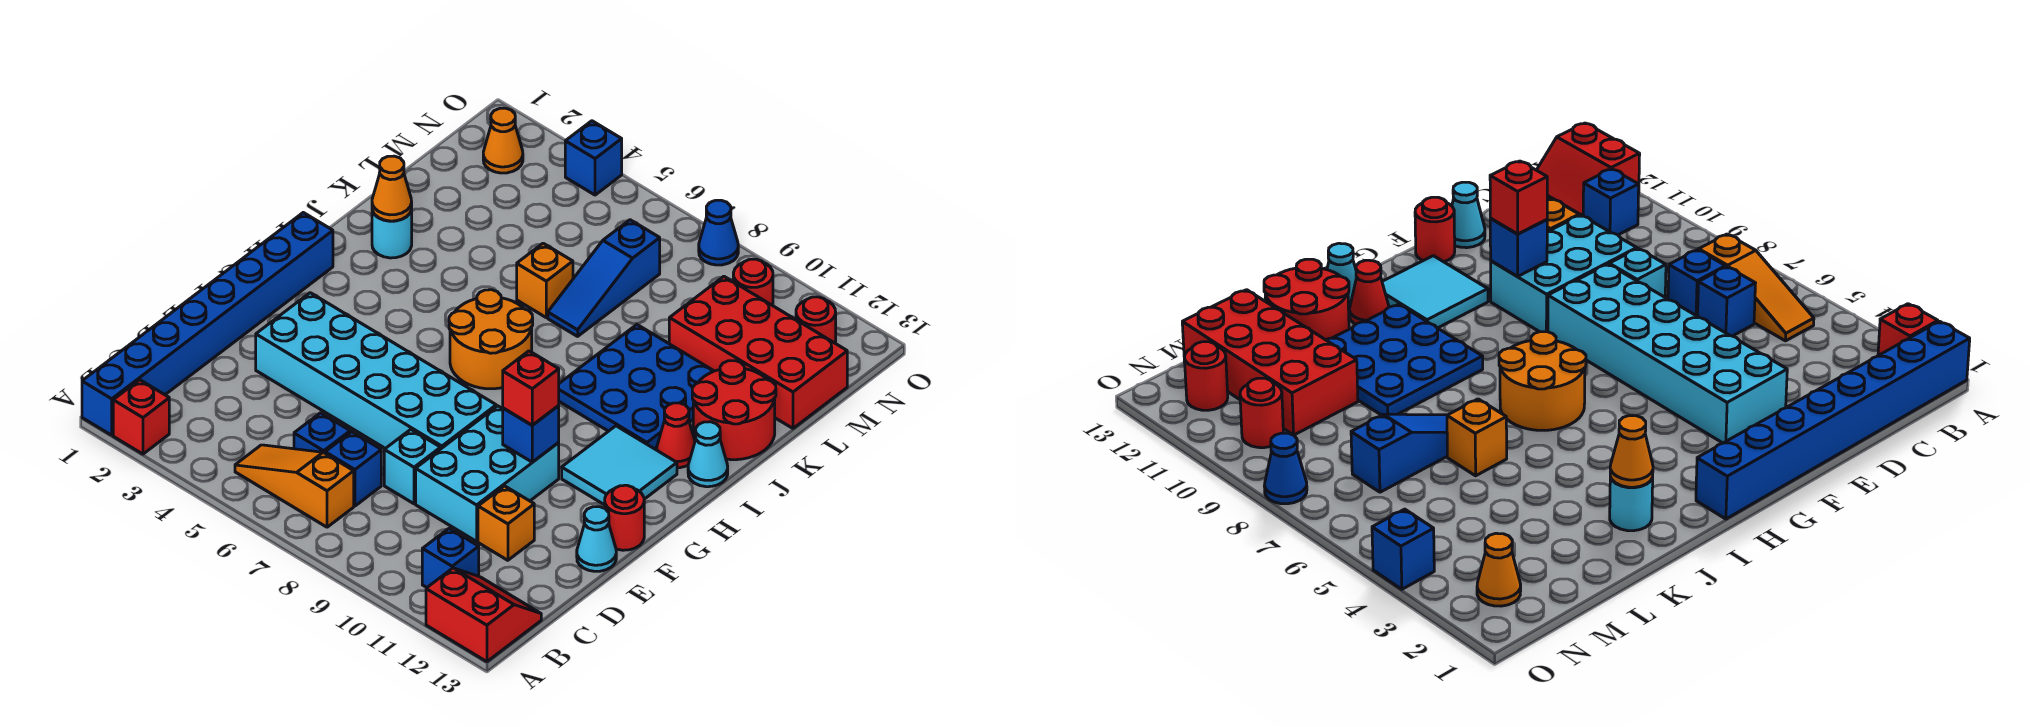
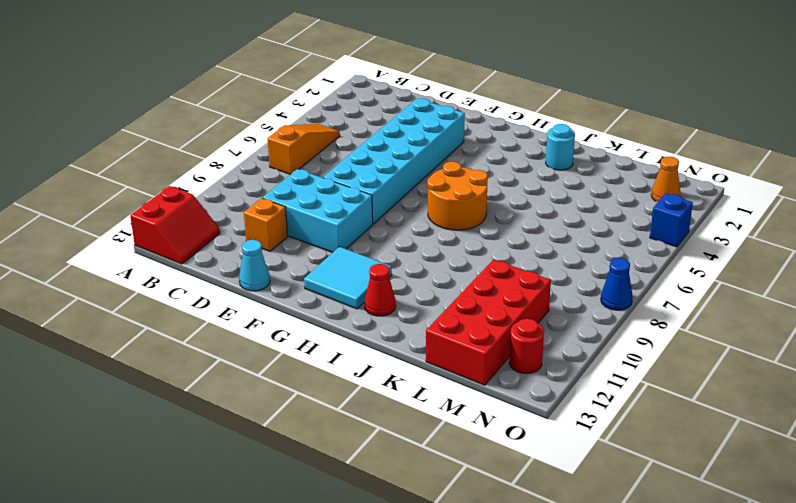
none -> blue 1x8 brick [82,213,333,435]
none -> red 1x1 brick [113,380,169,454]
none -> blue 1x1 brick [422,529,479,587]
none -> blue 1x1 brick [294,413,350,453]

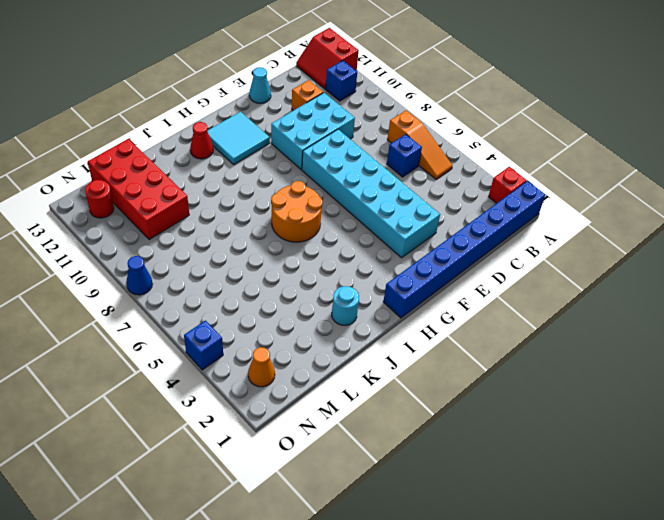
none -> blue 1x1 brick [325,432,381,506]
none -> cyan 1x1 brick [384,429,441,504]
none -> red 1x1 round brick [605,485,644,550]
none -> blue 3x3 plate [559,325,713,449]

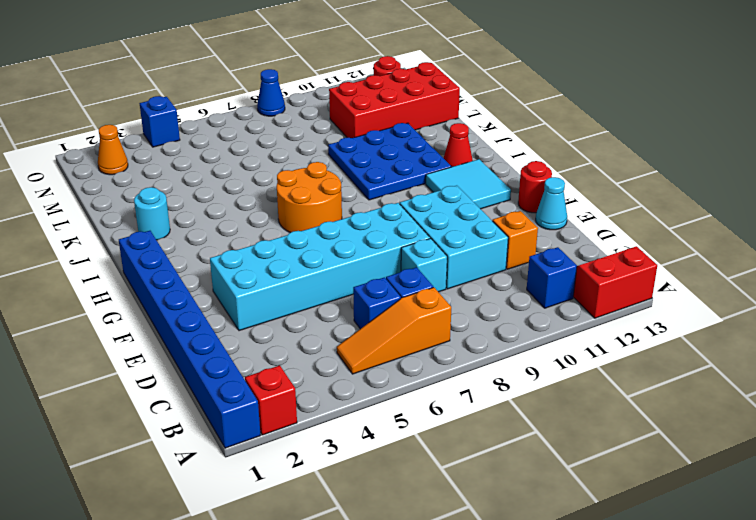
none -> cyan 1x1 cone [688,422,728,487]
none -> red 2x2 round brick [692,361,776,460]
none -> orange 1x1 brick [517,243,573,317]
none -> blue 1x3 slope [548,220,660,336]

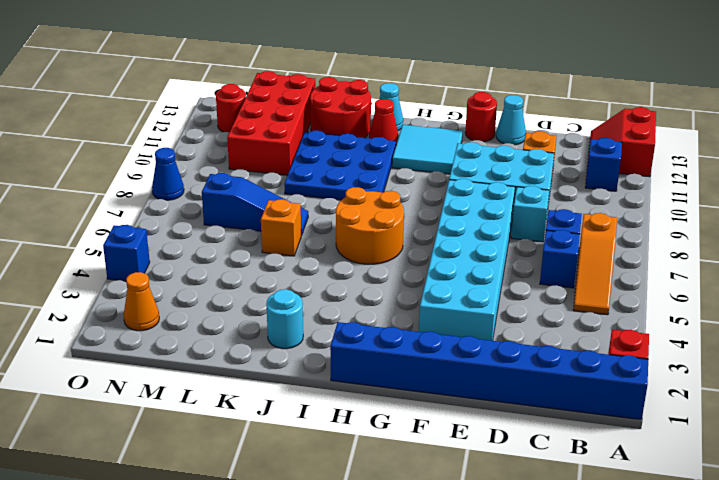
none -> red 1x1 round brick [733,259,773,306]
none -> blue 1x1 brick [503,406,559,462]
none -> orange 1x1 cone [372,156,412,221]
none -> red 1x1 brick [503,351,559,425]

